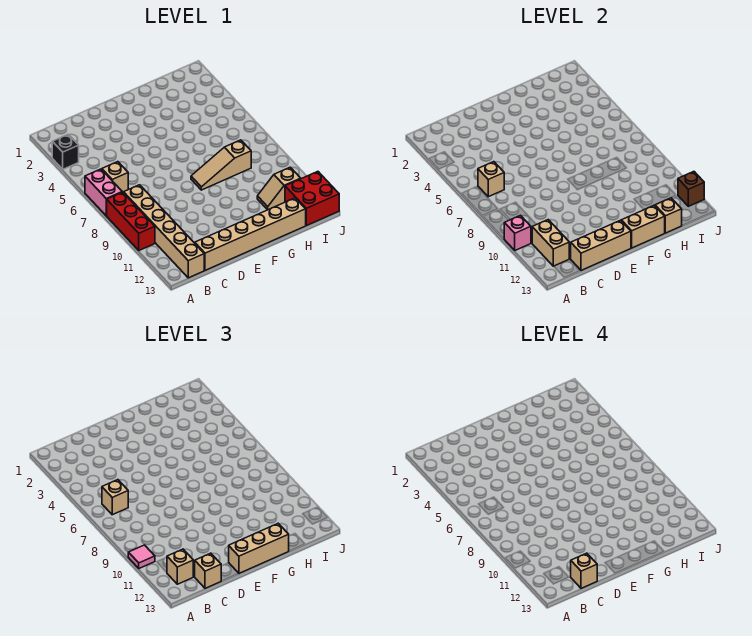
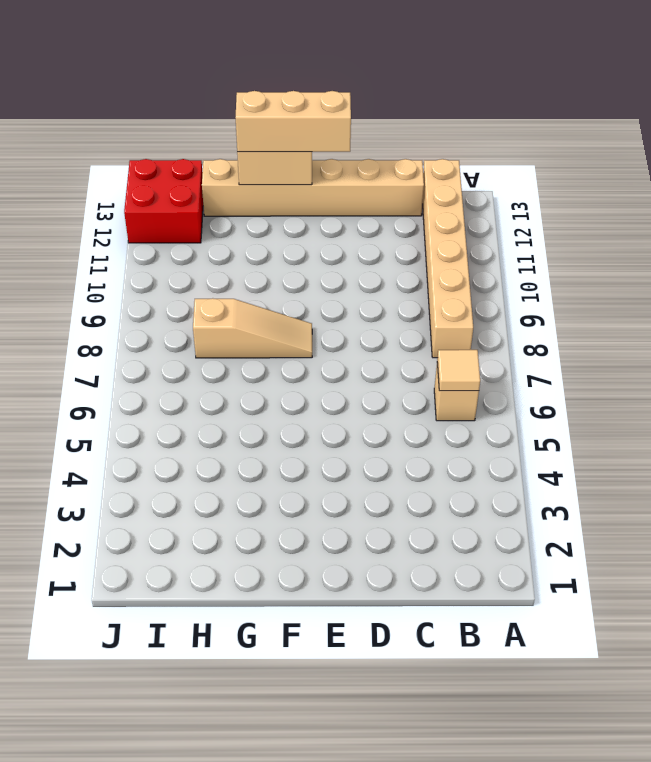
tan 1x1 tile [437,350,480,391] -> tan 1x1 brick [478,162,504,197]
none -> black 1x1 brick [52,134,79,169]
none -> pink 1x2 brick [85,169,122,216]
none -> red 1x3 brick [107,192,155,250]

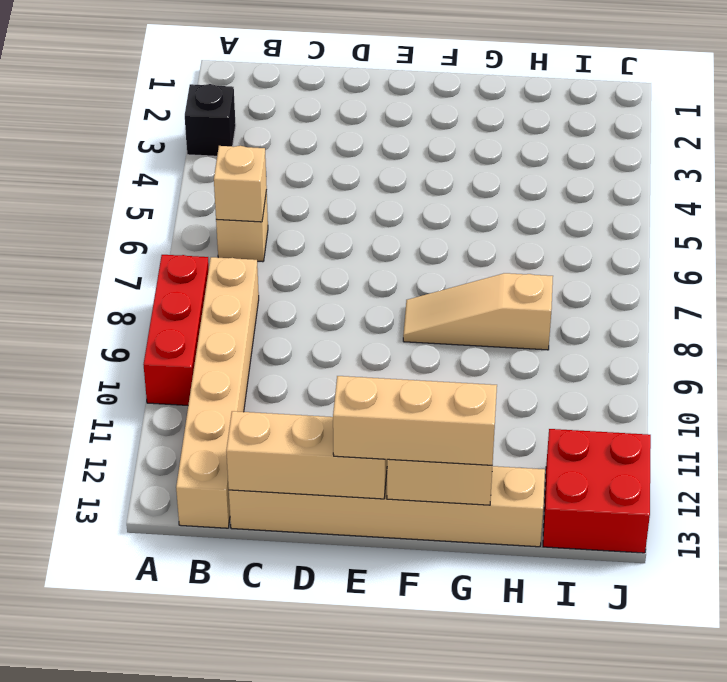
none -> pink 1x2 brick [85,169,122,216]
none -> tan 1x2 slope [257,167,301,210]
none -> pink 1x1 brick [504,215,531,250]

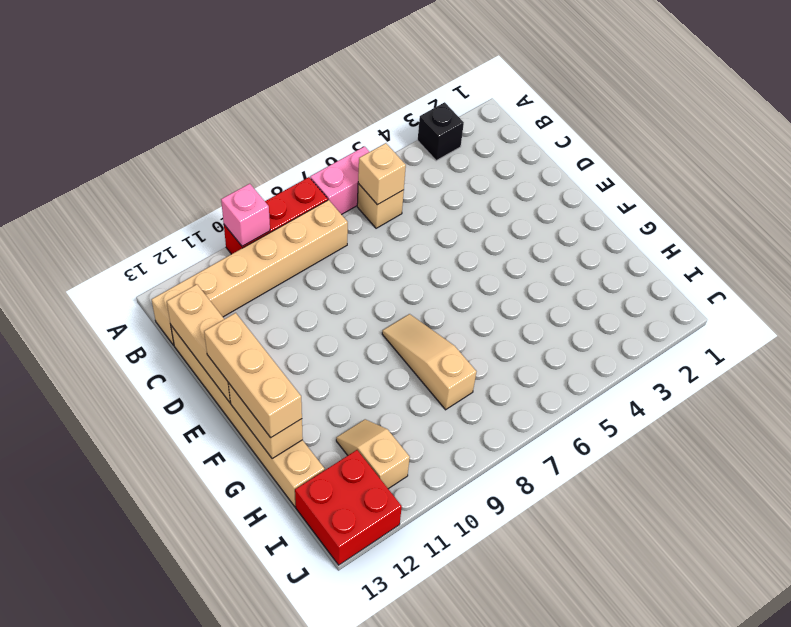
none -> tan 1x2 brick [532,220,569,266]
none -> tan 1x1 brick [655,198,682,233]
none -> brown 1x1 brick [678,172,704,206]

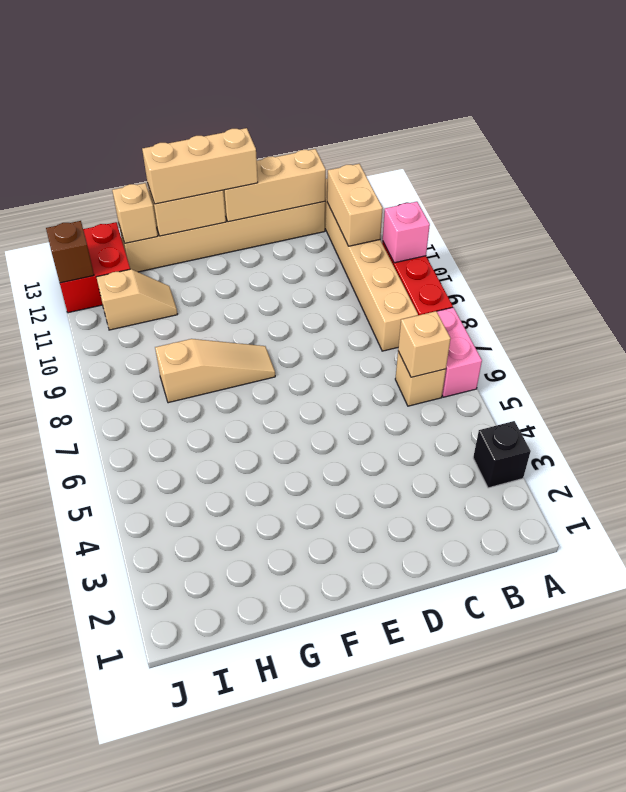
none -> pink 1x1 tile [128,545,155,568]
none -> tan 1x1 brick [102,480,128,515]
none -> tan 1x1 brick [167,549,193,584]

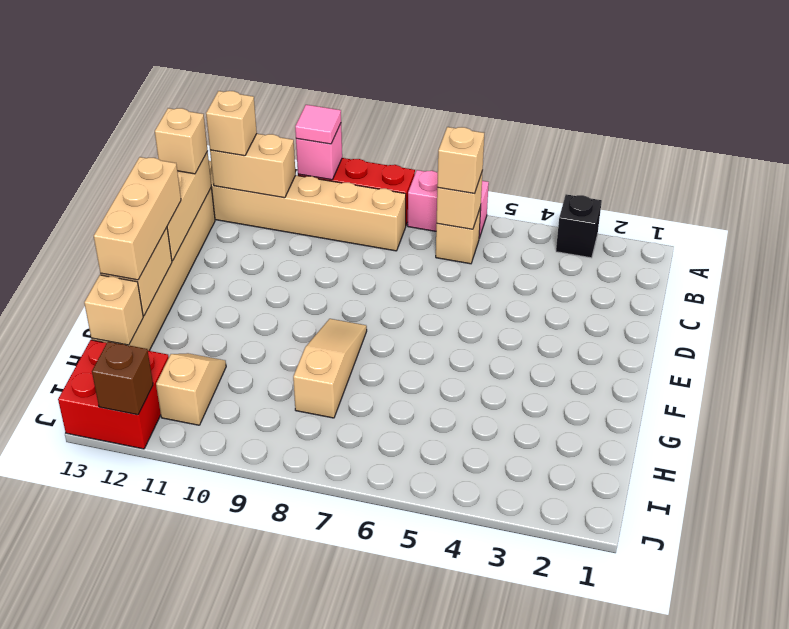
none -> tan 1x1 brick [571,553,597,589]

